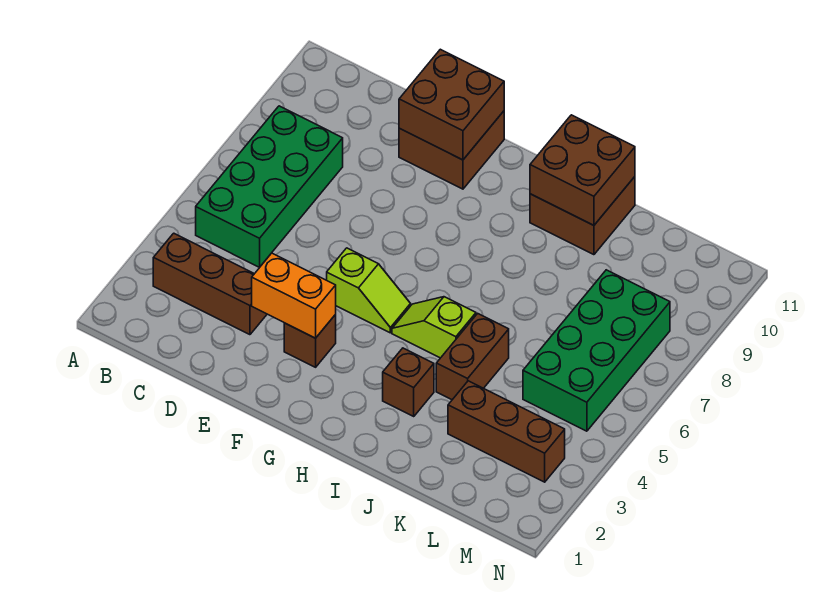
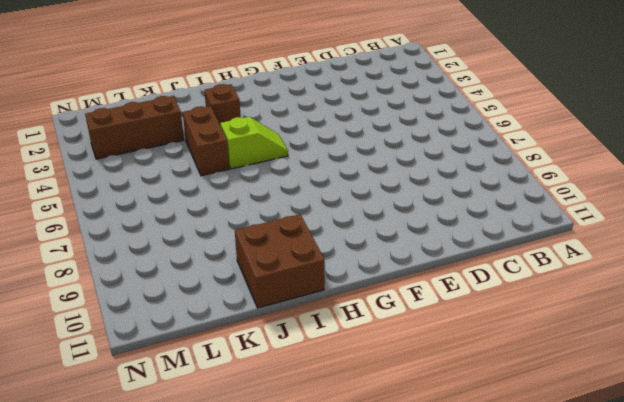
none -> brown 1x3 brick [153,233,267,335]
none -> green 2x4 brick [196,106,343,268]
none -> brown 2x2 brick [399,111,504,189]

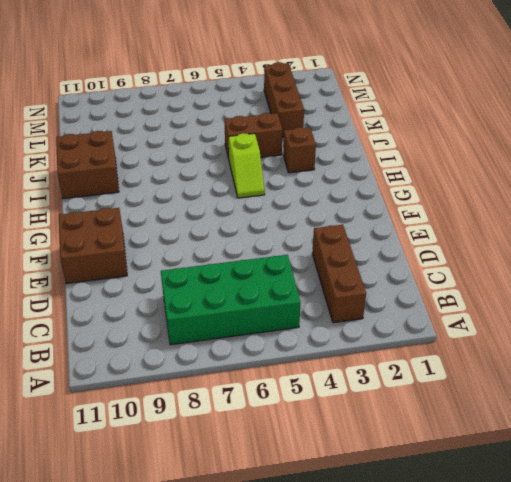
none -> brown 1x1 brick [284,315,336,367]
none -> lime 1x2 slope [327,248,411,333]
none -> green 2x4 brick [523,270,670,431]

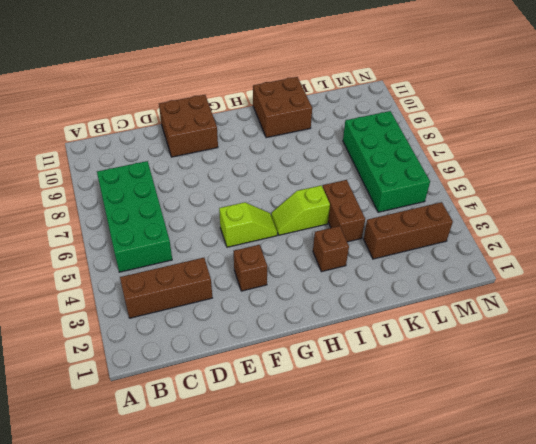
none -> orange 1x2 brick [252,253,336,338]
none -> brown 2x2 brick [399,49,504,160]
none -> brown 2x2 brick [530,115,635,225]

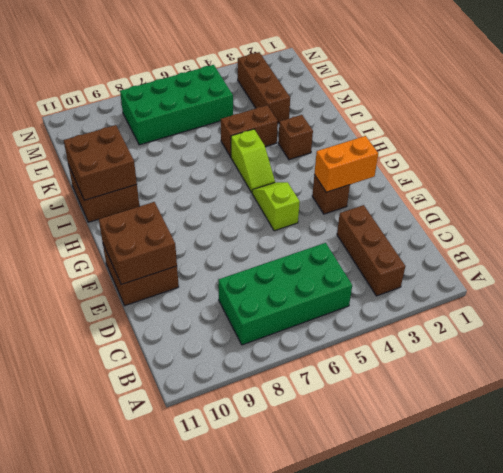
orange 1x2 brick [314,136,378,192] -> orange 1x2 brick turned to [252,253,336,338]

